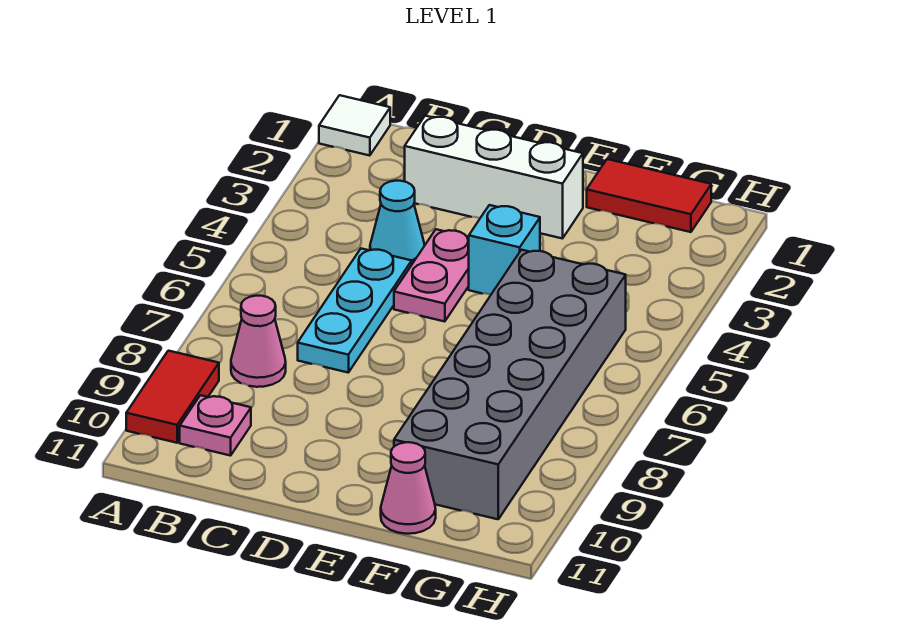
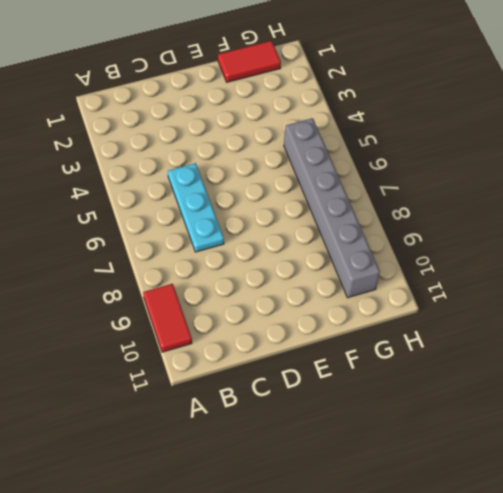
grey 1x6 brick [284,118,380,298] -> grey 2x6 brick [394,250,626,519]
none -> white 1x1 tile [319,95,390,156]
none -> pink 1x1 cone [231,296,286,387]
none -> pink 1x1 plate [180,395,251,456]

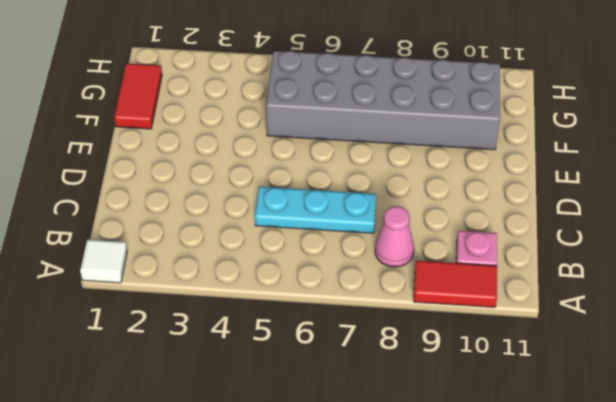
none -> white 1x3 brick [405,116,583,239]
none -> cyan 1x1 cone [370,181,425,264]
none -> pink 1x2 plate [394,229,469,322]

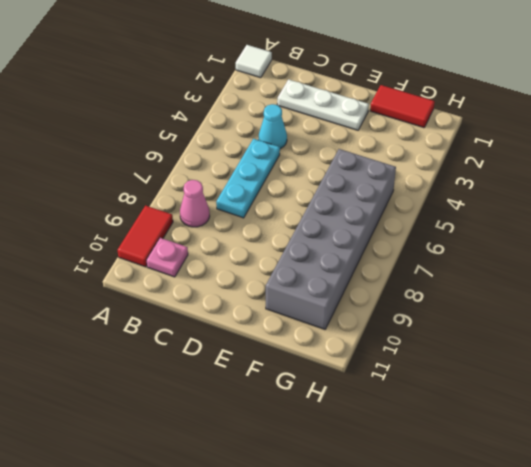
white 1x3 plate [277,79,369,130] -> white 1x3 brick [405,116,583,239]
none -> pink 1x2 plate [394,229,469,322]
none -> cyan 1x1 brick [469,205,540,295]
none -> pink 1x1 cone [381,442,436,534]

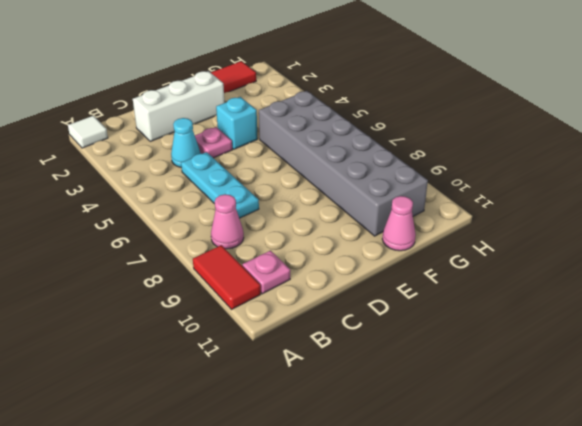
pink 1x1 plate [195,127,232,158] -> pink 1x2 plate [394,229,469,322]

